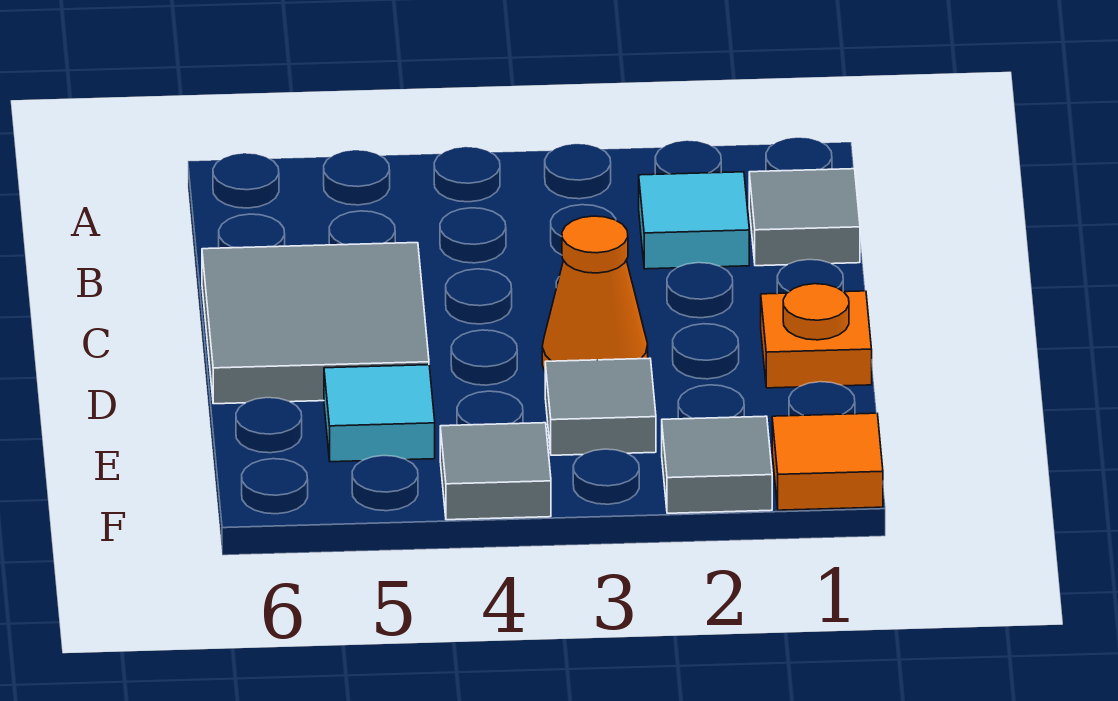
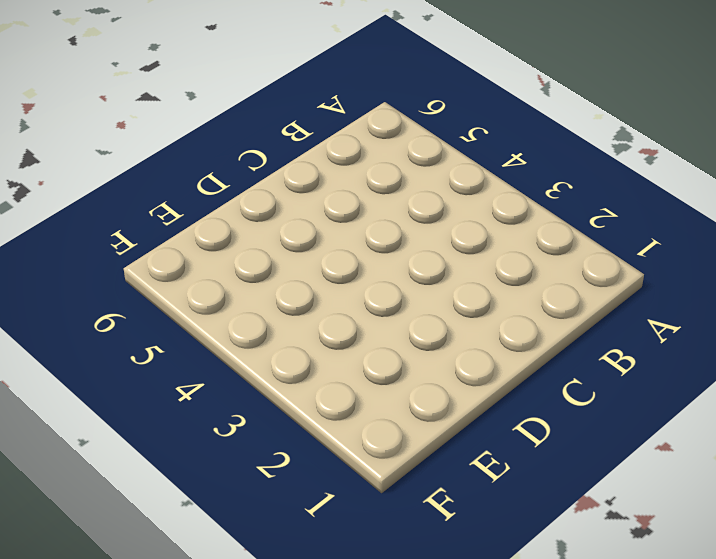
none -> grey 1x1 tile [749,169,860,266]
none -> cyan 1x1 tile [639,172,749,269]

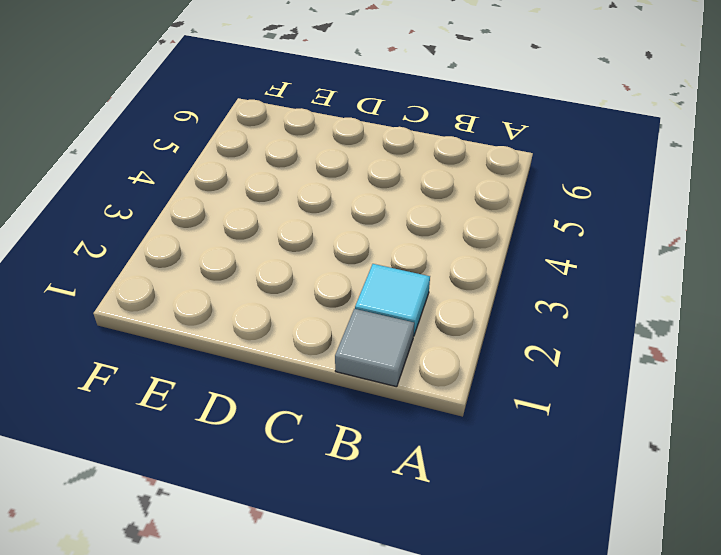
none -> grey 2x2 tile [202,243,429,404]
none -> orange 1x1 plate [761,284,872,388]

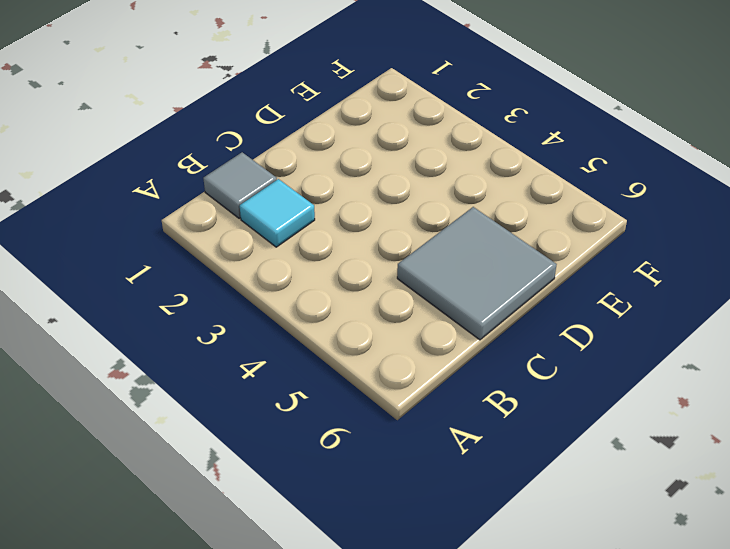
none -> orange 1x1 plate [761,284,872,388]
none -> orange 1x1 cone [542,216,648,371]

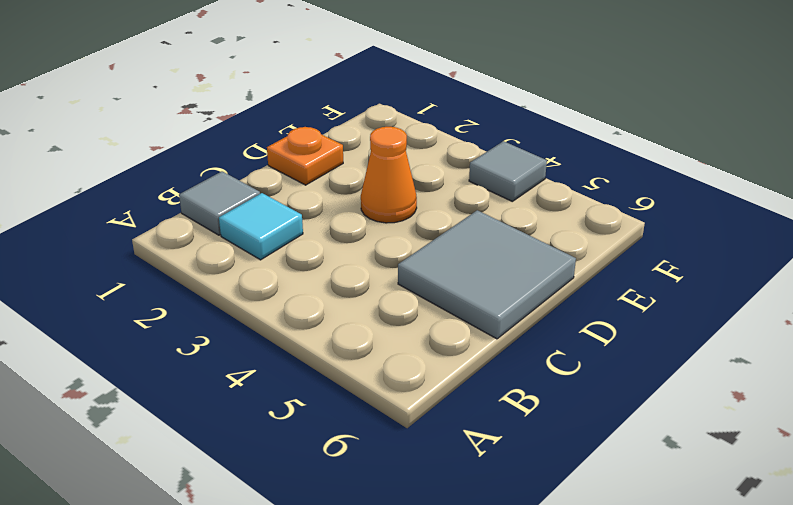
none -> grey 1x1 tile [545,358,656,455]
none -> cyan 1x1 tile [324,365,435,462]

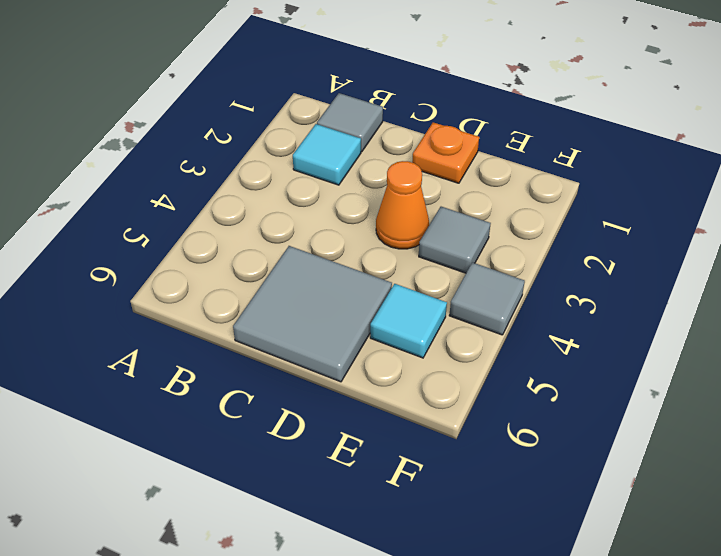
none -> orange 1x1 tile [772,413,883,510]
none -> grey 1x1 tile [662,416,772,513]

